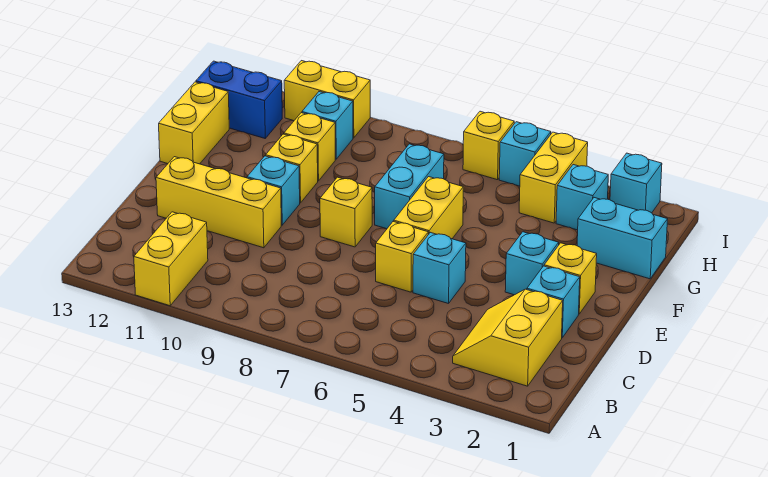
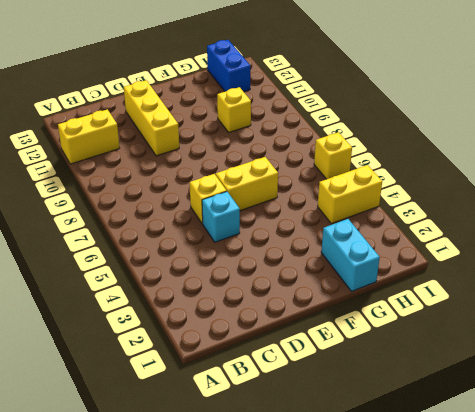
none -> yellow 2x2 slope [453,289,563,386]
none -> cyan 1x1 brick [527,266,580,338]
none -> yellow 1x1 brick [544,243,597,314]

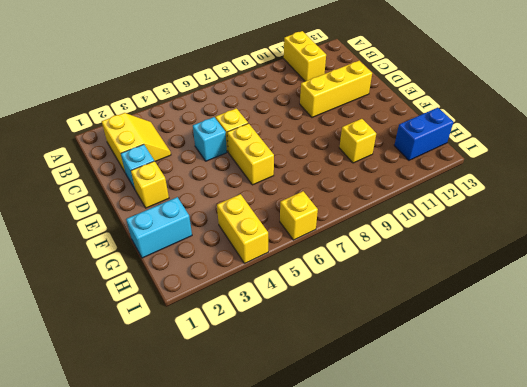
none -> cyan 1x1 brick [505,232,559,295]
none -> yellow 1x1 brick [320,177,372,247]
none -> cyan 1x1 brick [247,156,300,225]

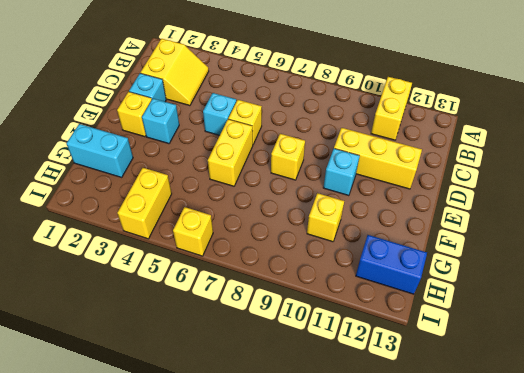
none -> cyan 1x2 brick [375,144,444,229]
none -> yellow 1x1 brick [266,134,318,203]
none -> yellow 1x2 brick [159,82,229,164]

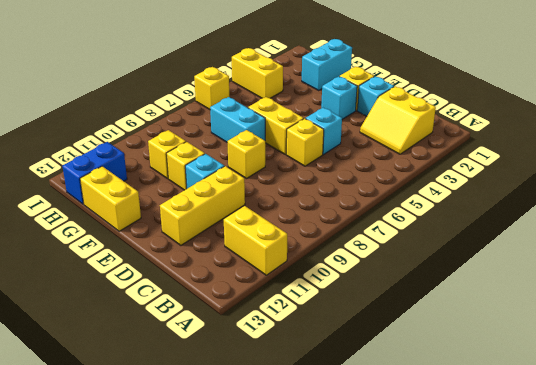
none -> cyan 1x1 brick [556,165,608,230]
none -> cyan 1x1 brick [302,92,353,159]
none -> cyan 1x1 brick [610,153,662,213]

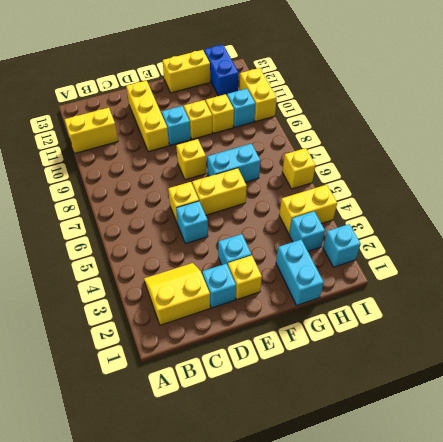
none -> cyan 1x1 brick [499,122,551,186]

